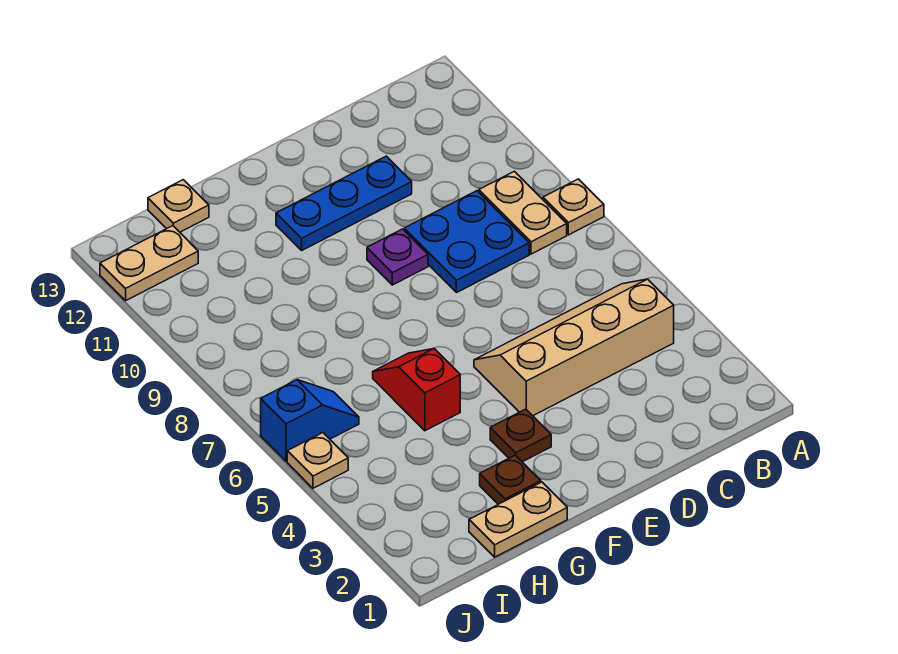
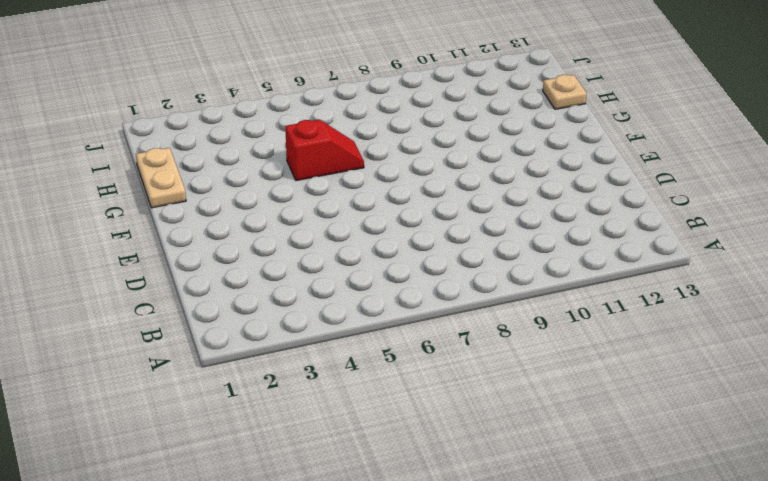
none -> tan 1x1 plate [543,179,604,235]
none -> tan 2x4 slope [474,279,674,416]
none -> tan 1x2 plate [479,171,567,254]

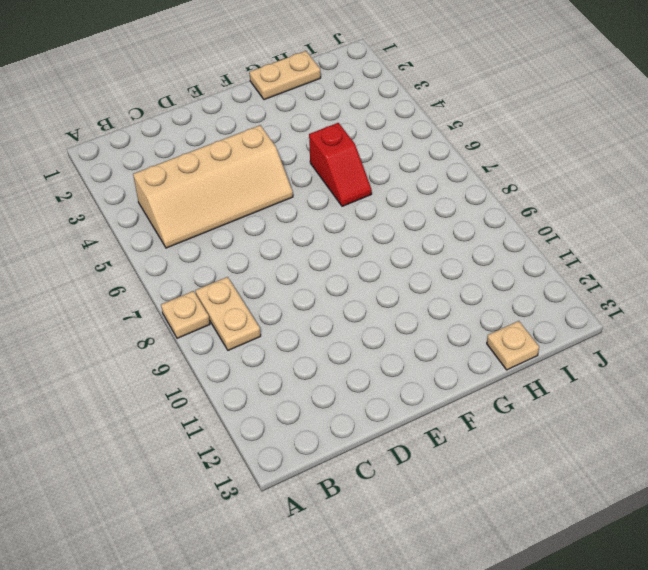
none -> blue 2x2 plate [404,191,529,293]
none -> blue 1x3 plate [276,156,412,250]
none -> purple 1x1 plate [367,229,428,285]

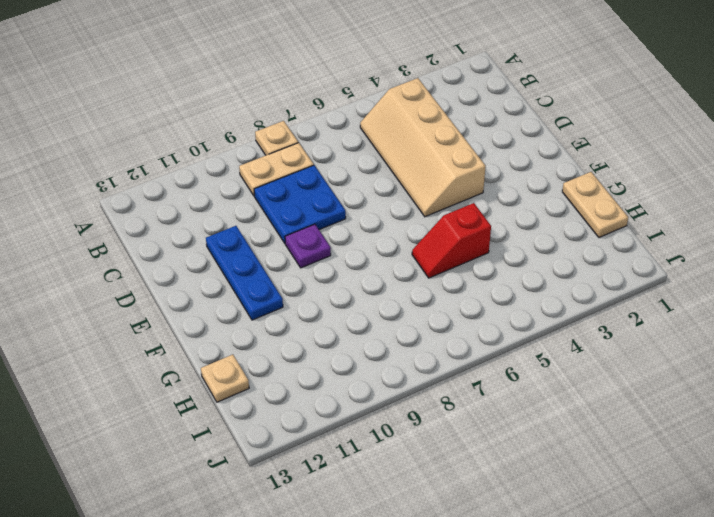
none -> brown 1x1 plate [490,409,551,462]
none -> brown 1x1 plate [480,455,541,504]
none -> blue 1x2 slope [261,380,359,462]

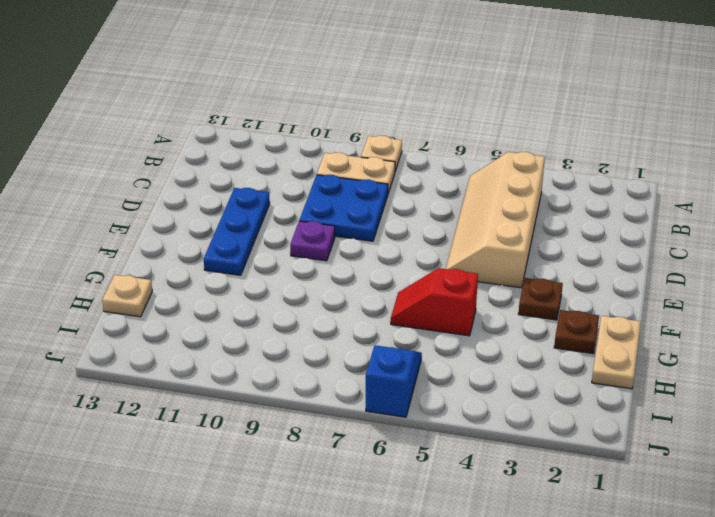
none -> tan 1x2 plate [100,226,198,301]
none -> tan 1x1 plate [287,433,348,488]

